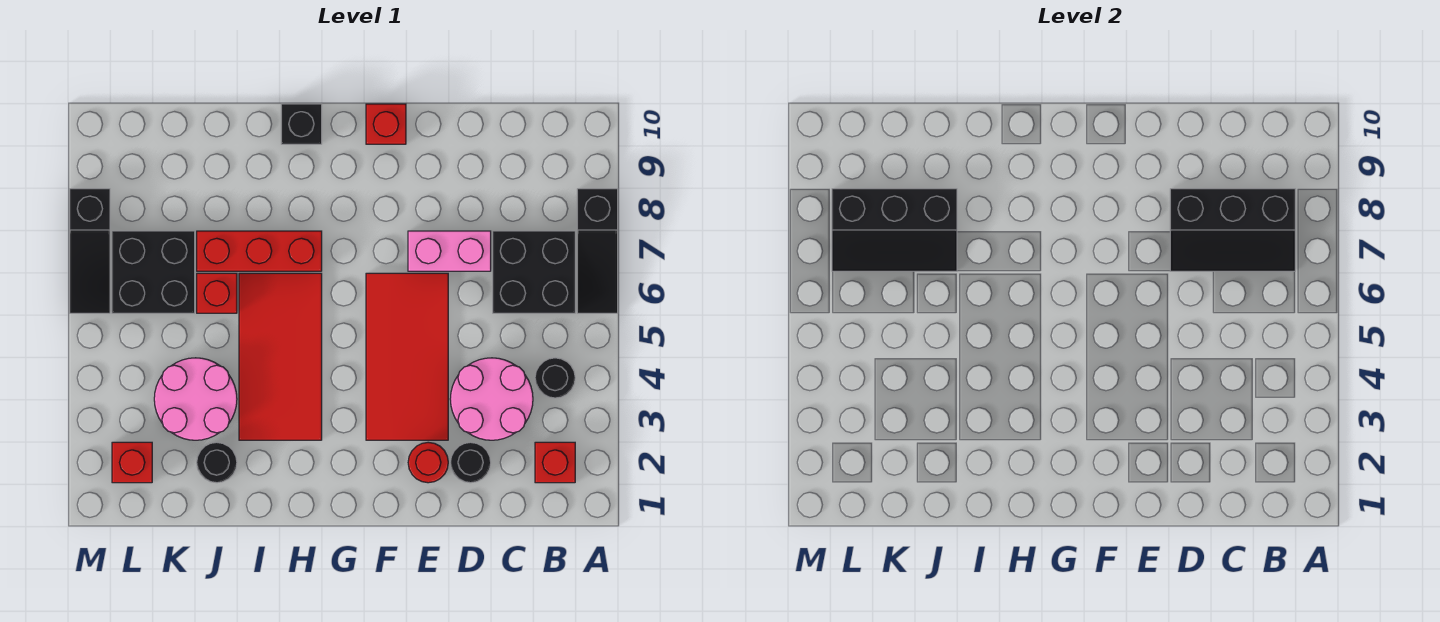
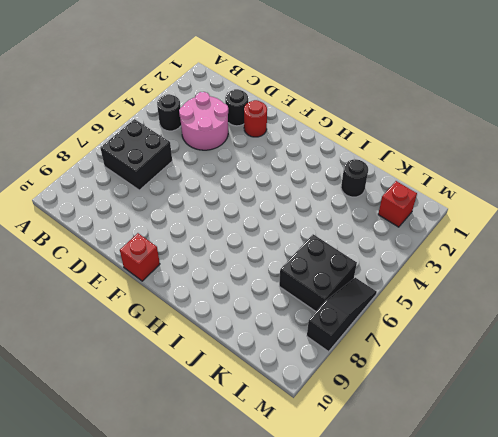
none -> black 1x3 slope [577,189,618,313]
none -> red 1x1 brick [535,442,575,483]
none -> pink 1x2 brick [408,231,491,271]

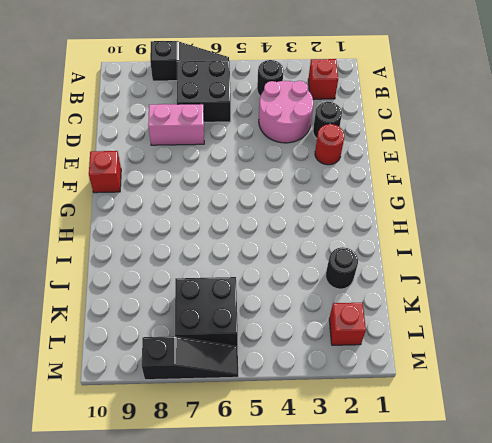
pink 1x2 brick [148,104,204,145] -> pink 1x2 brick turned to [408,231,491,271]
none -> red 2x4 tile [366,273,448,440]
none -> red 2x4 tile [239,273,322,440]
none -> red 1x3 brick [197,231,322,271]

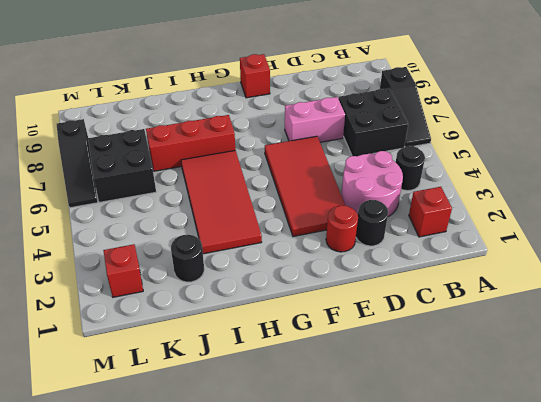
none -> black 1x1 brick [281,104,322,144]
none -> pink 2x2 round brick [154,358,237,440]
none -> red 1x1 brick [197,273,237,313]

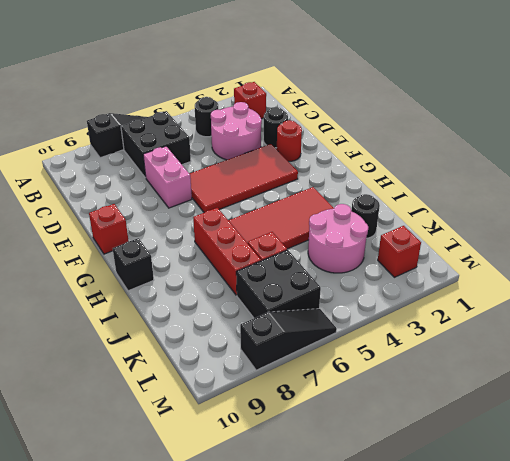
none -> black 2x3 slope [1170,189,1295,271]
none -> black 2x3 slope [832,189,957,271]

